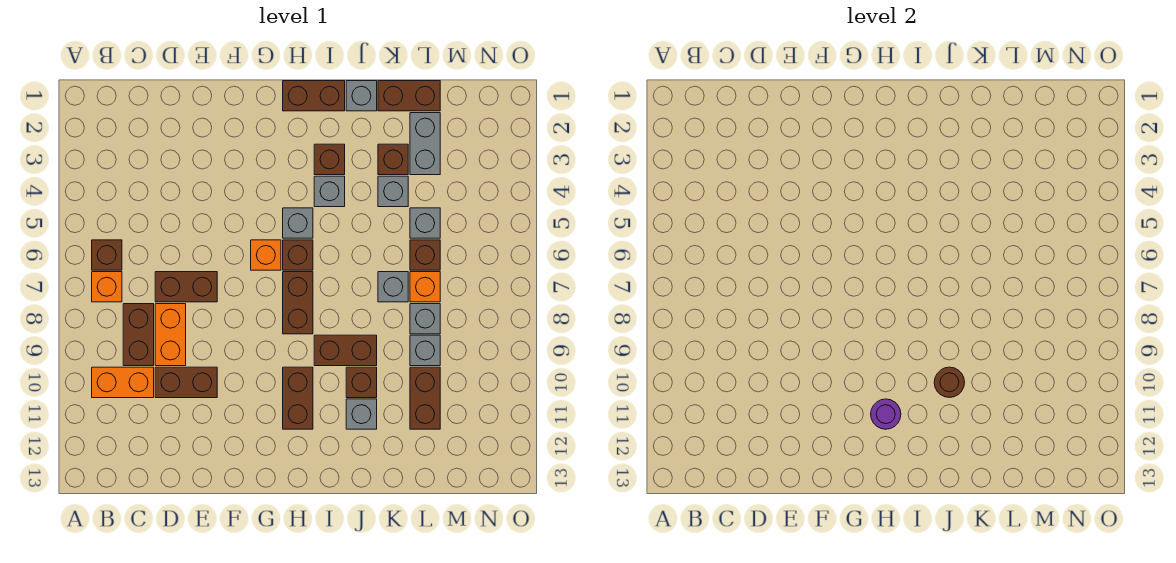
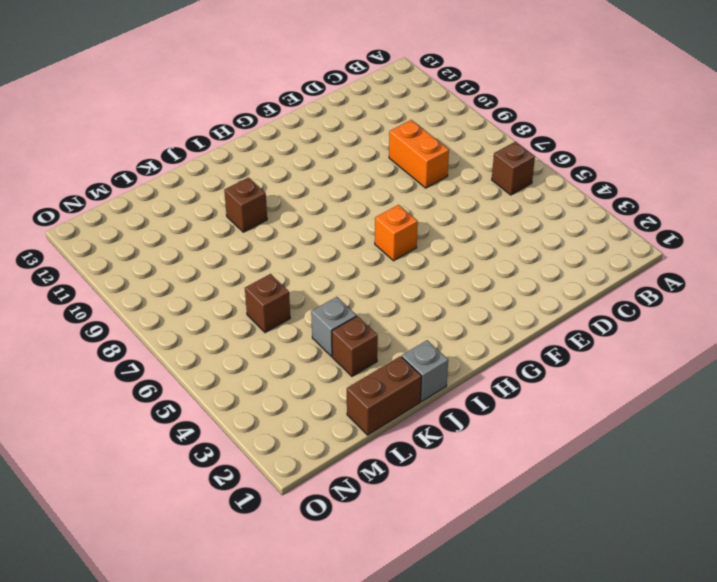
none -> orange 1x1 brick [92,272,122,302]
none -> orange 1x2 brick [92,367,154,398]
none -> brown 1x2 brick [123,304,154,366]
none -> brown 1x2 brick [155,272,217,302]

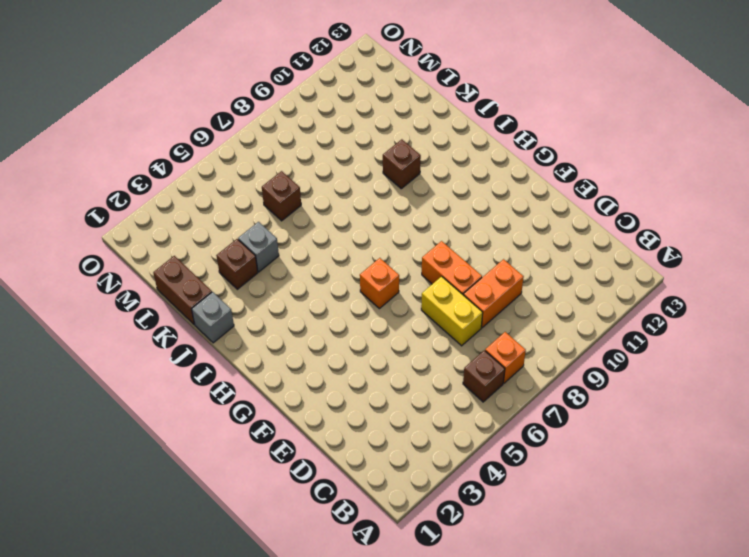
yellow 1x2 brick [421,276,483,346] -> brown 1x2 brick [155,272,217,302]
orange 1x2 brick [422,241,482,295] -> orange 1x2 brick moved to [92,367,154,398]
none -> brown 1x2 brick [123,304,154,366]
none -> brown 1x2 brick [155,367,217,398]
none -> brown 1x2 brick [283,81,345,111]
none -> grey 1x1 brick [283,208,313,238]

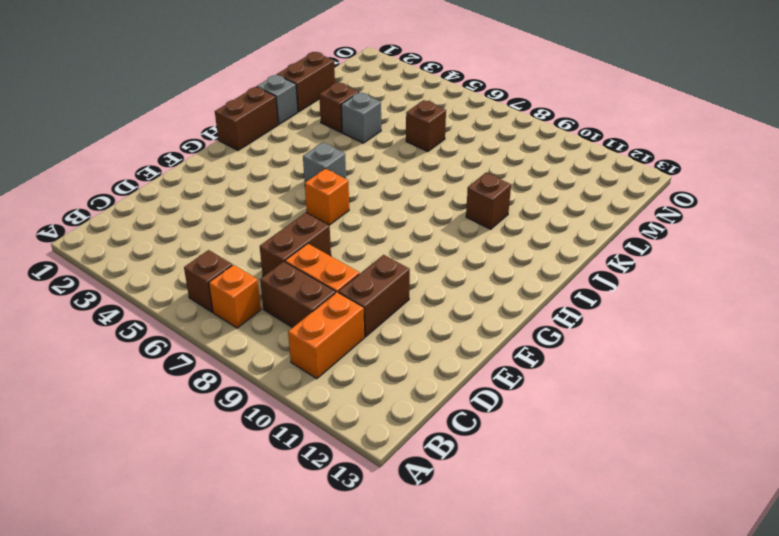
none -> brown 1x1 brick [283,240,313,270]
none -> brown 1x2 brick [283,272,313,334]
none -> brown 1x2 brick [283,367,313,429]
none -> brown 1x1 brick [314,144,345,175]

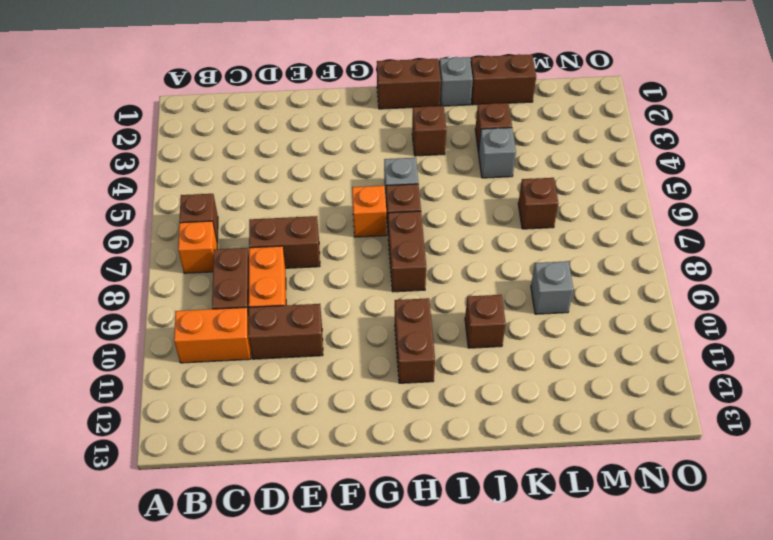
none -> grey 1x1 brick [314,176,345,207]
none -> brown 1x2 brick [314,335,377,366]
none -> grey 1x1 brick [346,399,377,429]
none -> grey 1x1 brick [378,272,408,302]

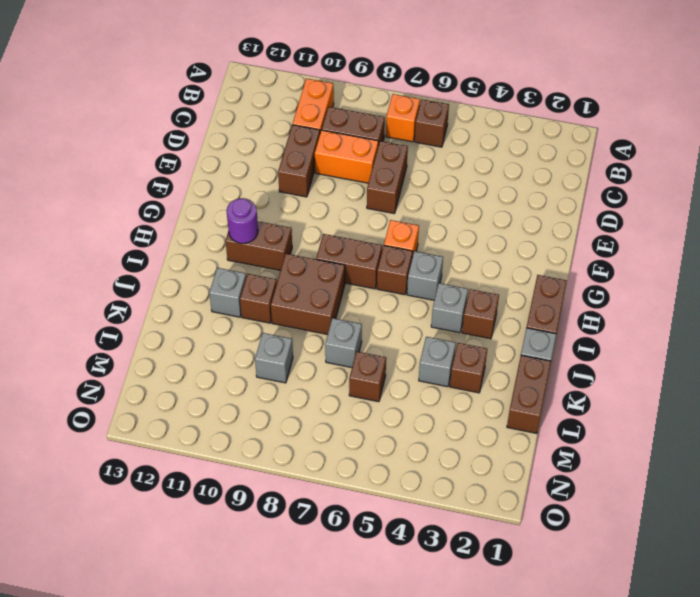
brown 2x2 brick [271,254,345,335] -> brown 1x2 brick [314,335,377,366]
none -> grey 1x2 brick [410,113,440,175]
none -> grey 1x1 brick [410,208,440,238]
none -> orange 1x1 brick [410,272,440,302]
none -> grey 1x1 brick [410,304,440,334]

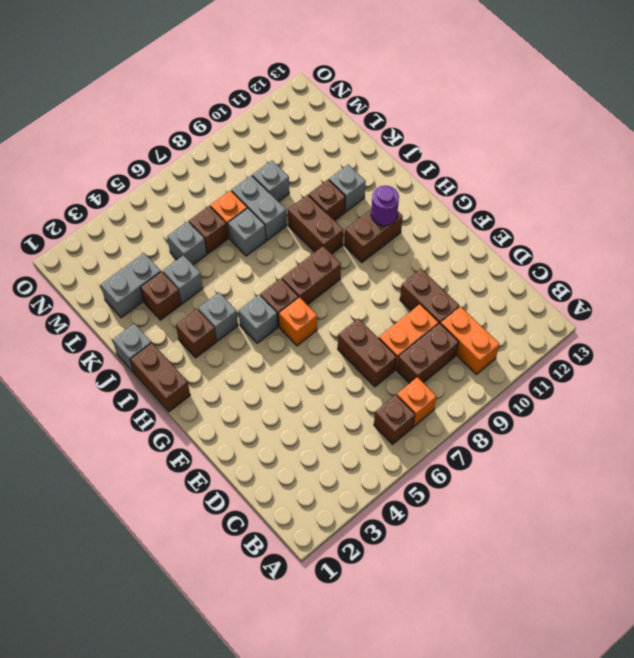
grey 1x2 brick [231,175,287,240] -> grey 1x1 brick [410,304,440,334]
none -> brown 1x2 brick [378,81,440,111]
none -> brown 1x2 brick [410,367,440,429]
none -> brown 1x1 round brick [934,367,965,397]

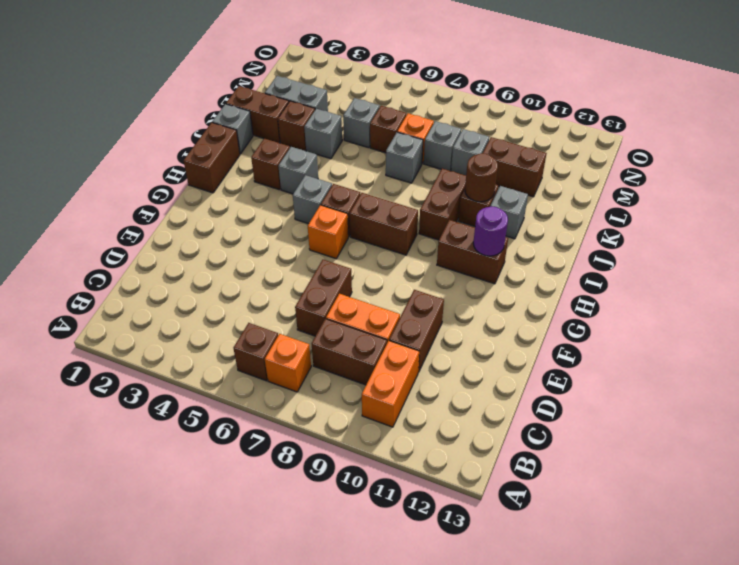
brown 1x2 brick [226,86,289,143] -> brown 1x2 brick turned to [378,81,440,111]

